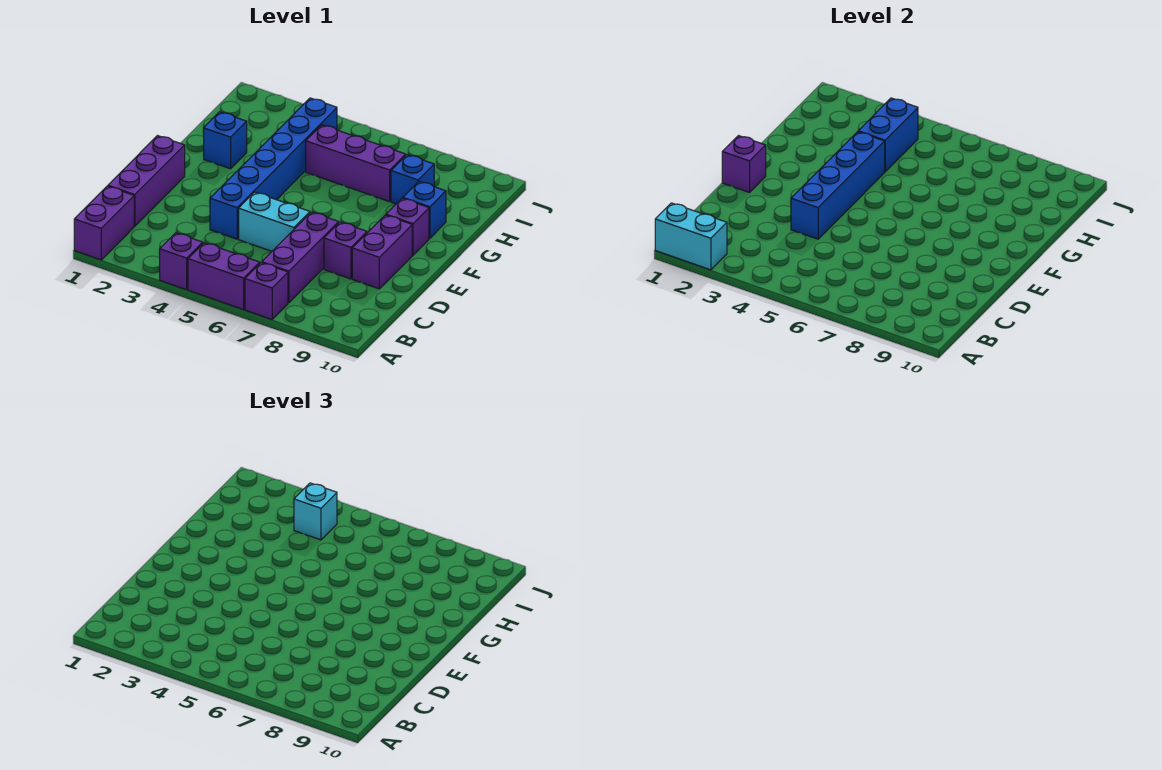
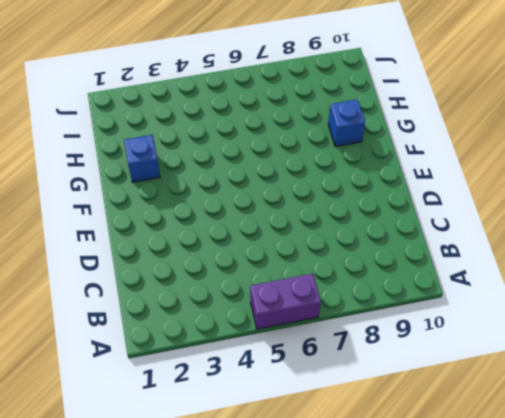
none -> purple 1x2 brick [74,186,134,260]
none -> purple 1x1 brick [160,233,203,290]
none -> purple 1x1 brick [245,263,288,319]

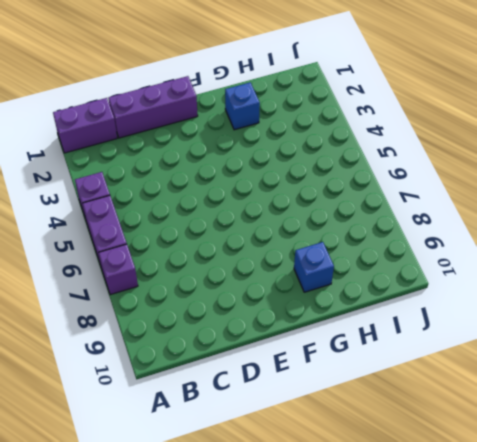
none -> purple 1x3 brick [262,212,339,303]
none -> blue 1x6 brick [210,98,337,239]
none -> cyan 1x2 brick [239,192,310,251]

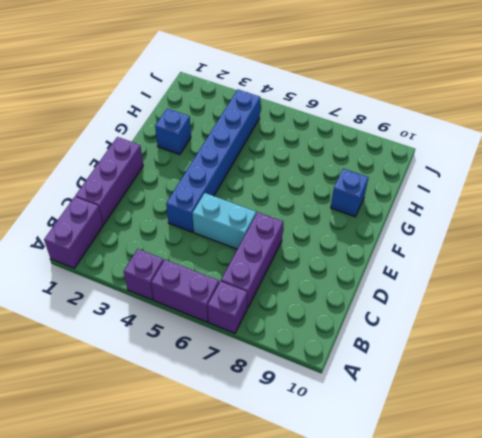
none -> purple 1x1 brick [324,222,367,279]
none -> purple 1x2 brick [352,215,412,289]
none -> purple 1x1 brick [386,198,429,255]

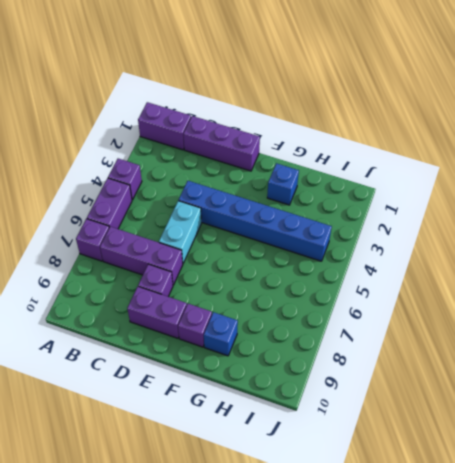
none -> purple 1x3 brick [306,125,406,202]
none -> blue 1x1 brick [391,155,434,204]
none -> cyan 1x2 brick [655,203,727,270]

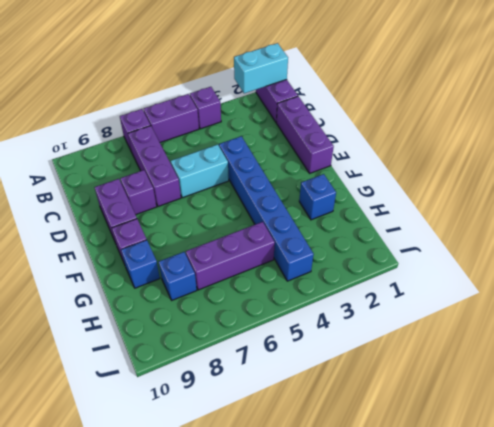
none -> blue 1x4 brick [791,132,885,239]
none -> purple 1x1 brick [722,136,766,192]
none -> blue 1x2 brick [858,98,918,172]

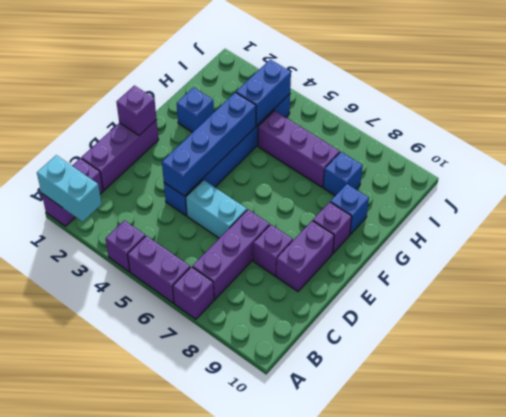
none -> cyan 1x1 brick [294,483,337,540]

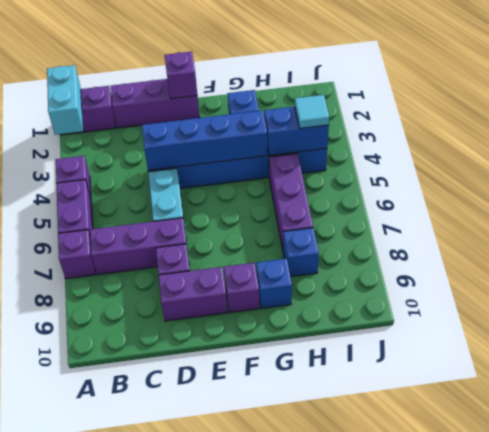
cyan 1x1 tile [295,95,329,128] -> cyan 1x1 brick [294,483,337,540]

